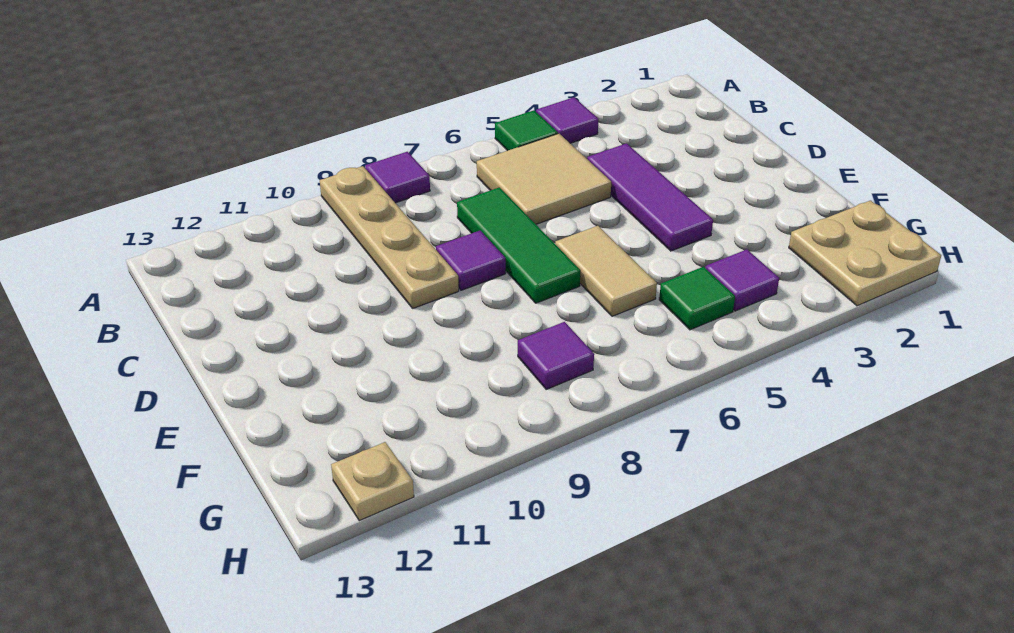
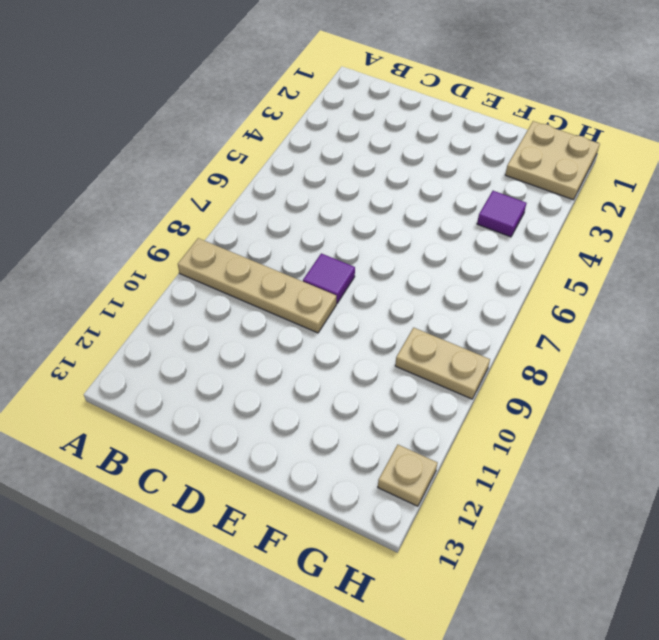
tan 1x2 plate [395,328,490,399] -> none
none -> purple 1x1 tile [536,97,599,143]
none -> green 1x1 tile [495,110,558,151]
none -> purple 1x1 tile [365,152,430,203]

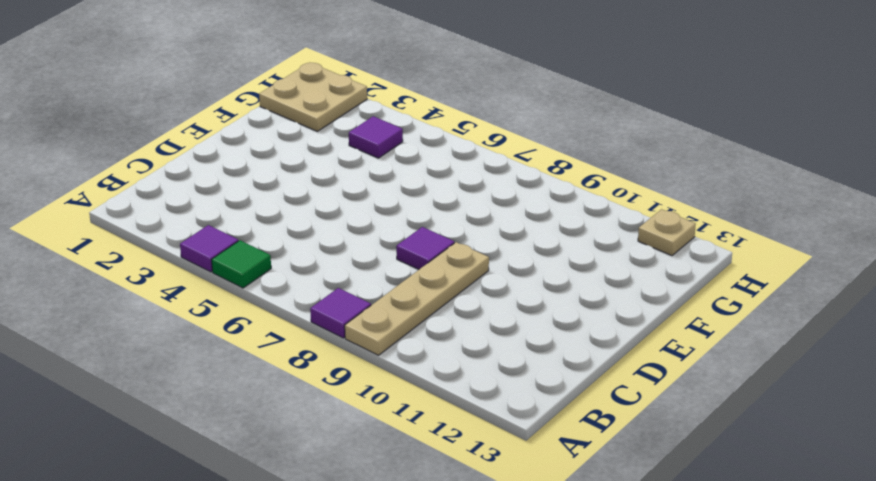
none -> tan 2x2 tile [477,134,611,224]
none -> purple 1x3 tile [587,143,713,251]
none -> green 1x3 tile [457,187,581,303]

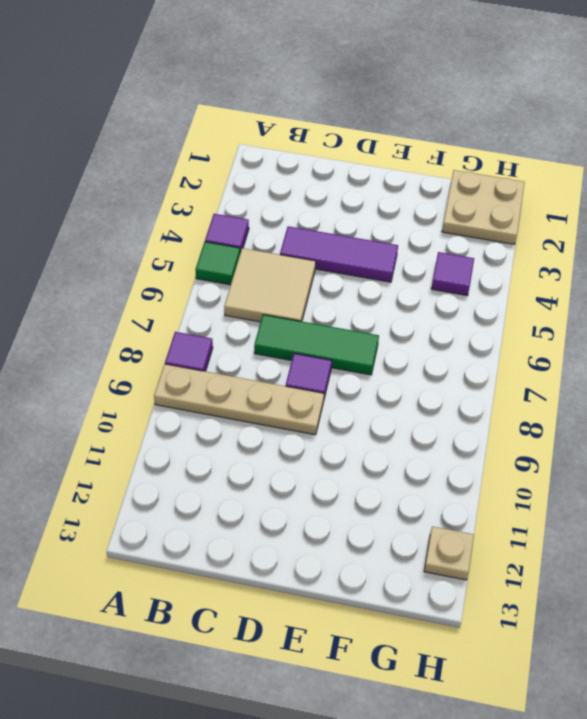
none -> tan 1x2 tile [555,226,657,316]
none -> green 1x1 tile [659,267,735,330]
none -> purple 1x1 tile [518,322,594,389]

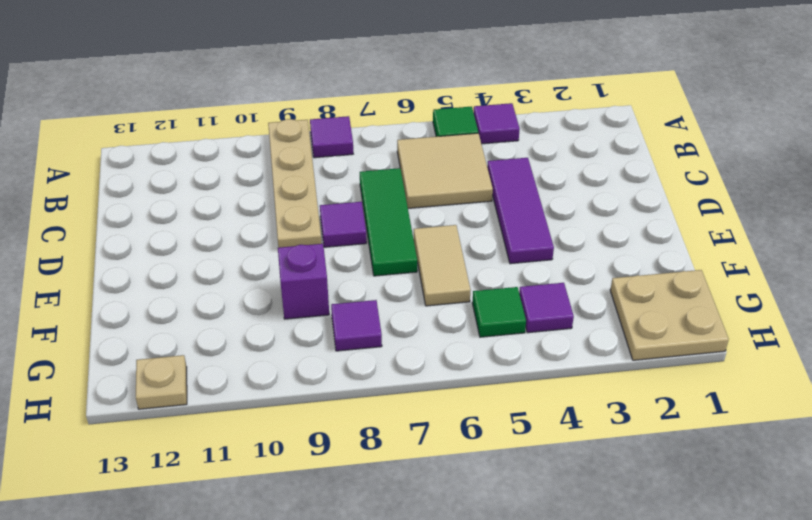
purple 1x1 brick [278,244,329,319] -> none

